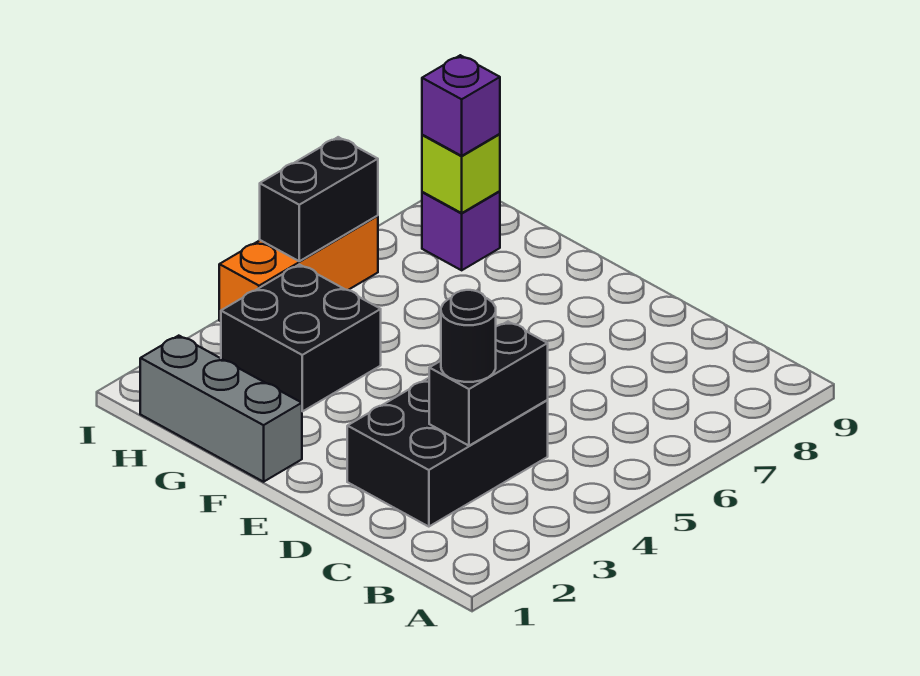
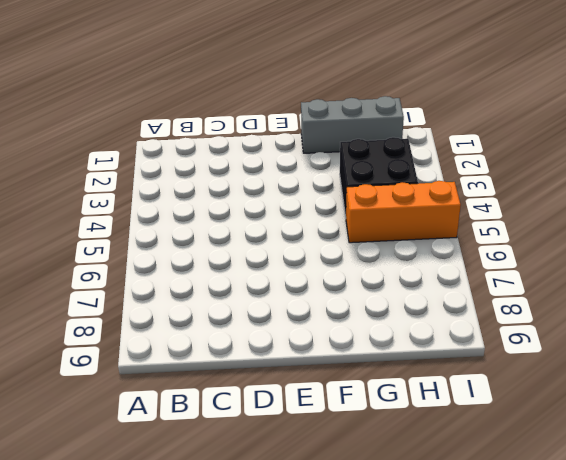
orange 1x3 brick [346,181,461,243] -> orange 1x3 brick turned to [219,216,378,321]
none -> black 2x3 brick [347,378,548,527]
none -> purple 1x1 brick [422,191,500,270]

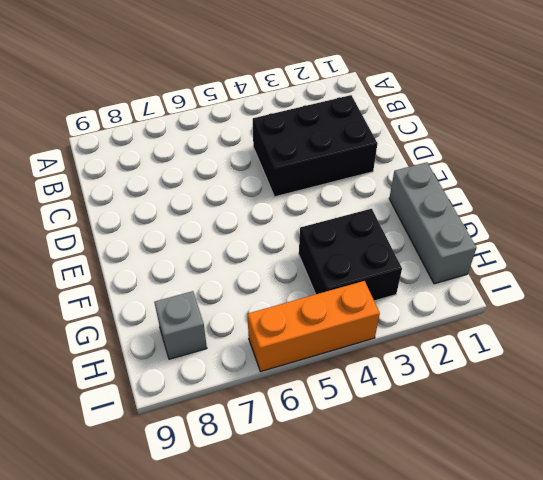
grey 1x1 brick [154,291,207,359] -> purple 1x1 brick [422,191,500,270]
none -> black 1x2 brick [429,322,548,446]
none -> lime 1x1 brick [422,134,500,213]

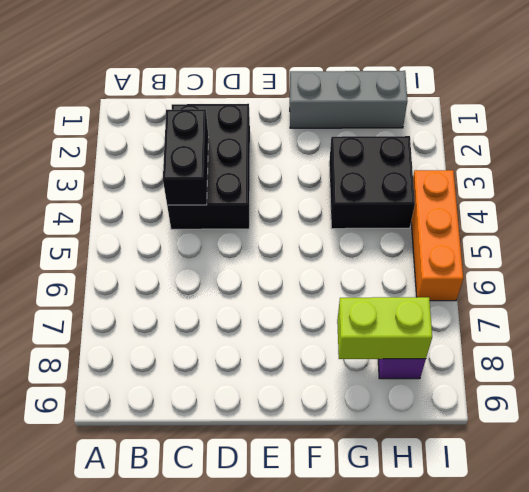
lime 1x2 brick [337,297,432,359] -> lime 1x1 brick [422,134,500,213]
none -> black 1x2 brick [260,137,378,261]
none -> black 1x1 round brick [441,290,496,382]

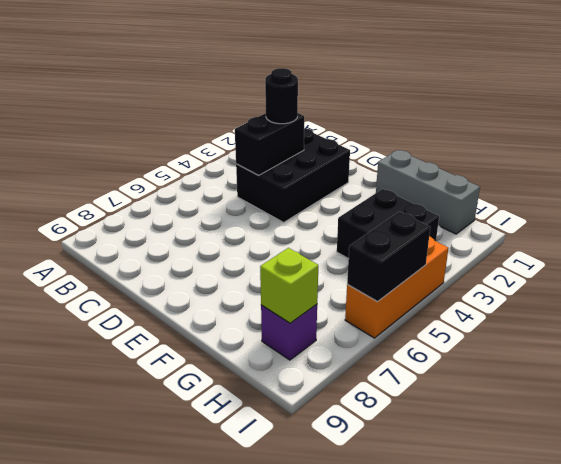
none -> purple 1x1 brick [422,55,500,156]

